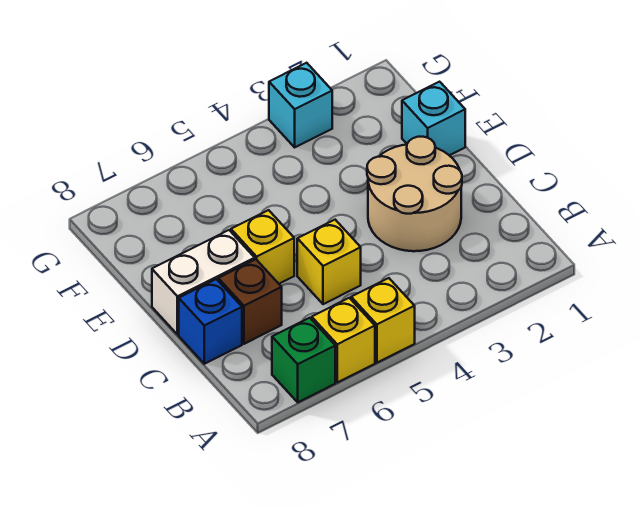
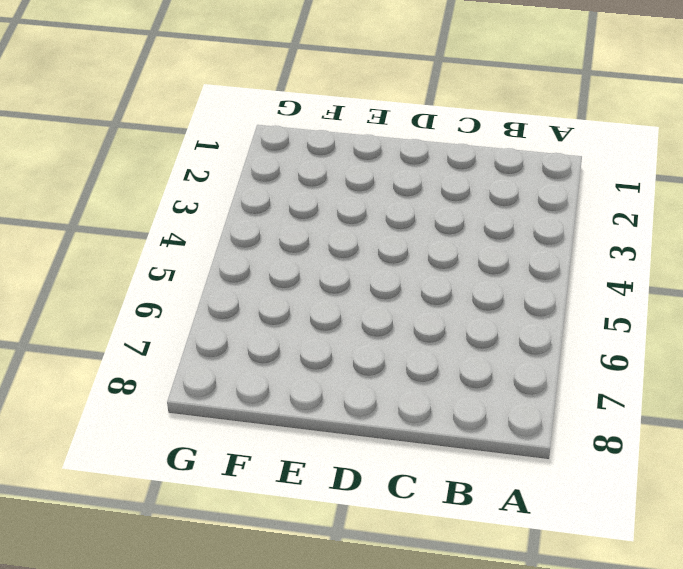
none -> yellow 1x1 brick [351,278,415,363]
none -> yellow 1x1 brick [312,298,375,382]

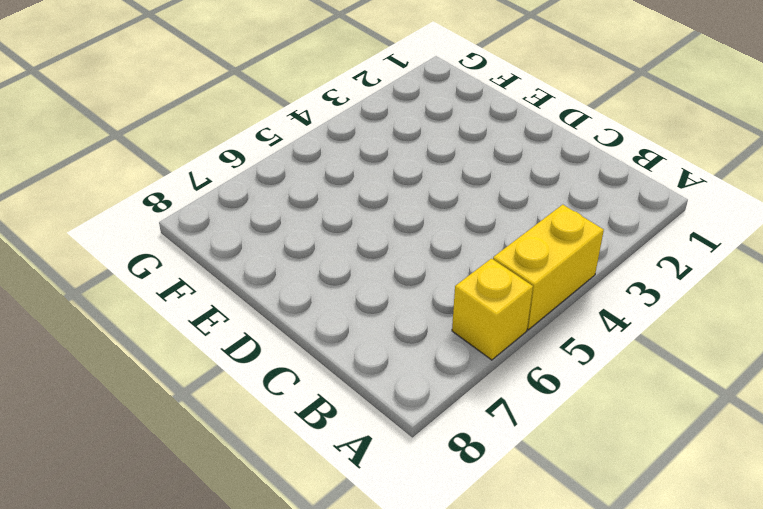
yellow 1x2 brick [493,205,604,330] -> yellow 1x1 brick [351,278,415,363]
none -> green 1x1 brick [272,318,335,402]
none -> tan 2x2 round brick [367,137,462,251]

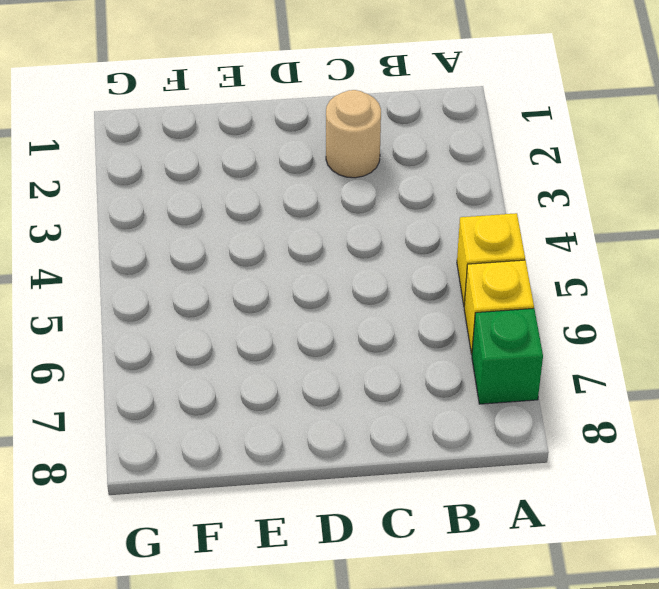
tan 1x1 round brick [326,90,381,178] -> tan 2x2 round brick [367,137,462,251]
none -> yellow 1x1 brick [297,220,361,304]
none -> brown 1x1 brick [218,259,282,344]

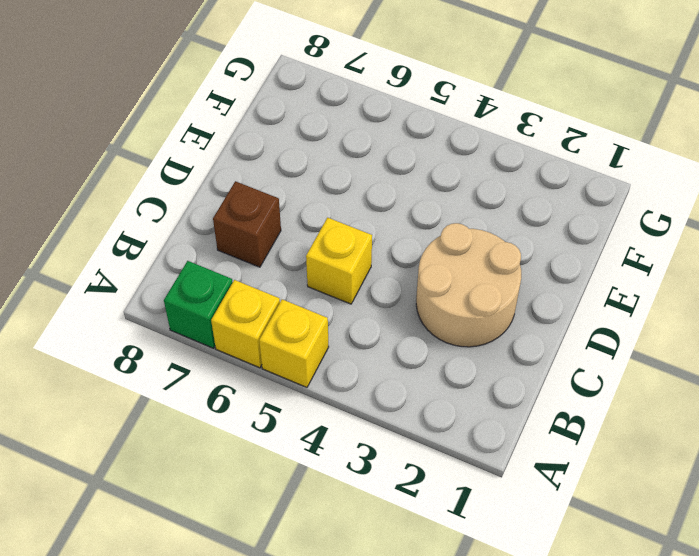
none -> blue 1x1 brick [179,279,242,364]
none -> yellow 1x1 brick [231,210,294,284]

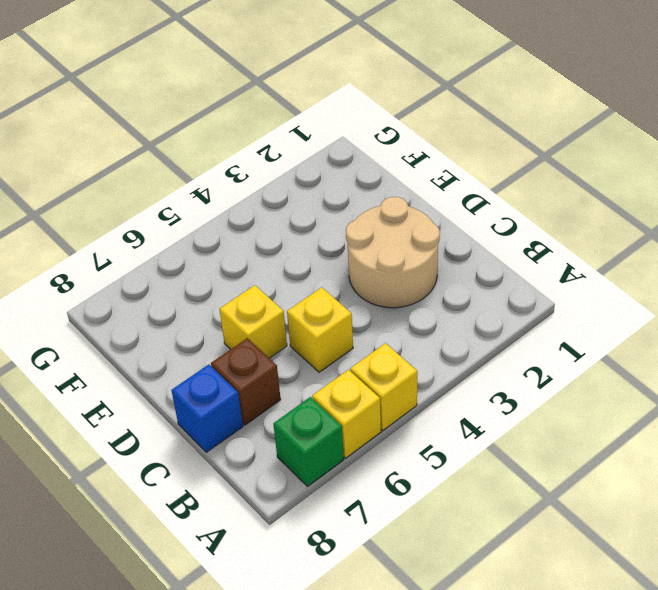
none -> white 1x2 brick [152,230,255,335]
none -> cyan 1x1 brick [402,82,465,155]

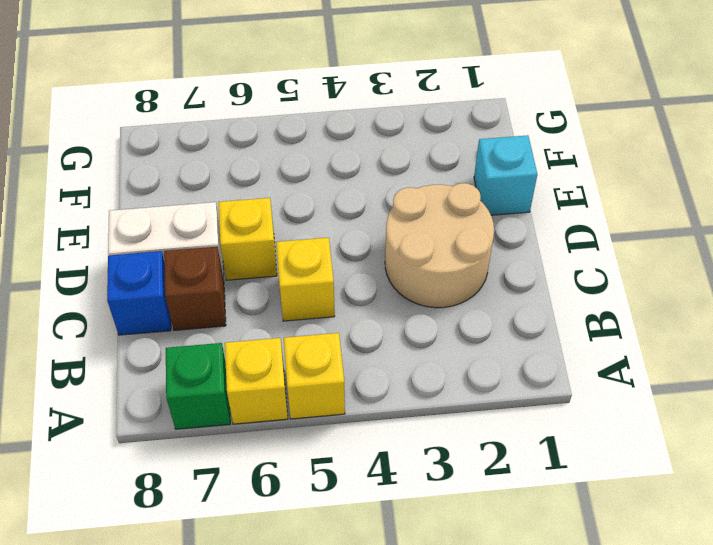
none -> cyan 1x1 brick [269,63,332,147]

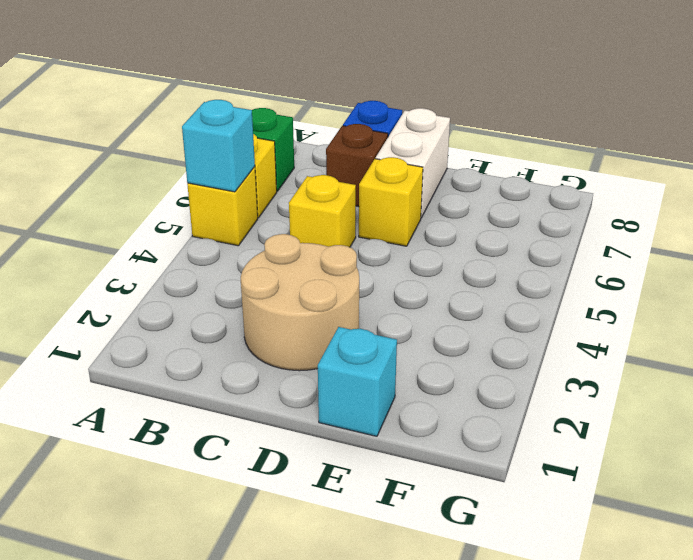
cyan 1x1 brick [182,100,255,192] -> cyan 1x1 brick moved to [269,63,332,147]

